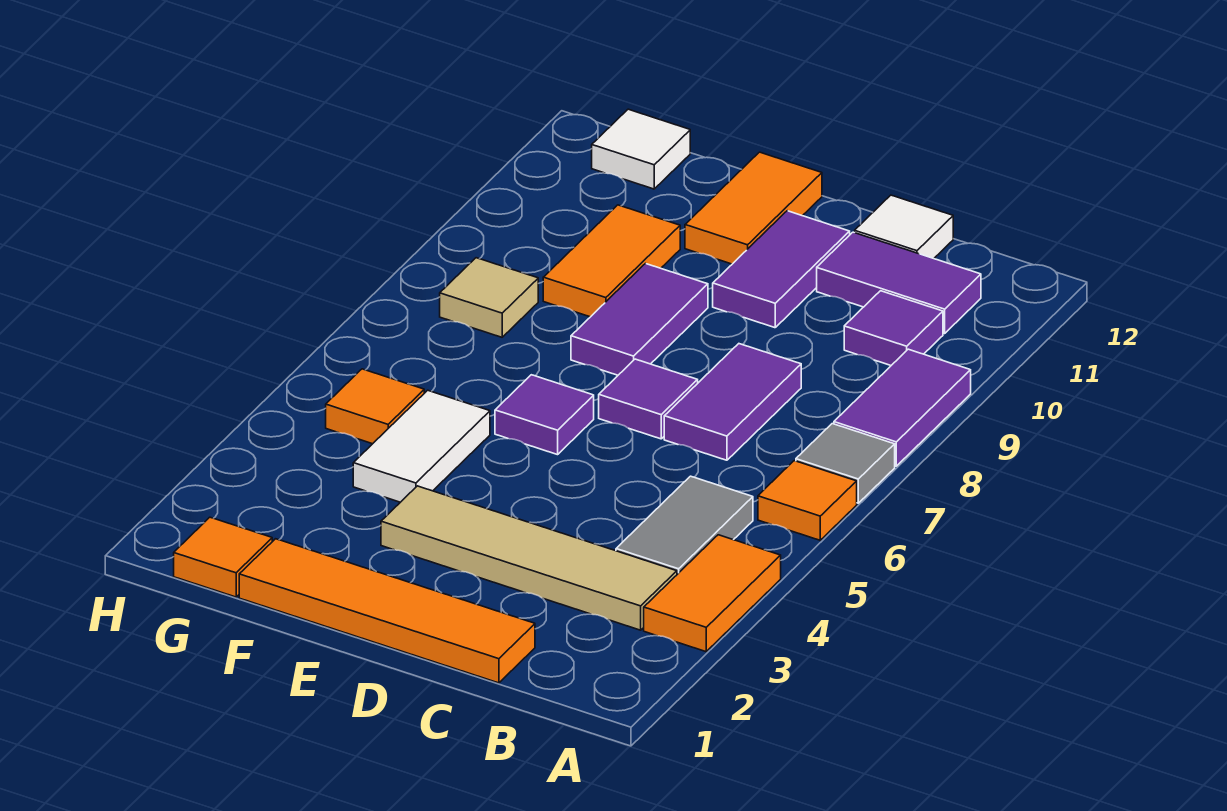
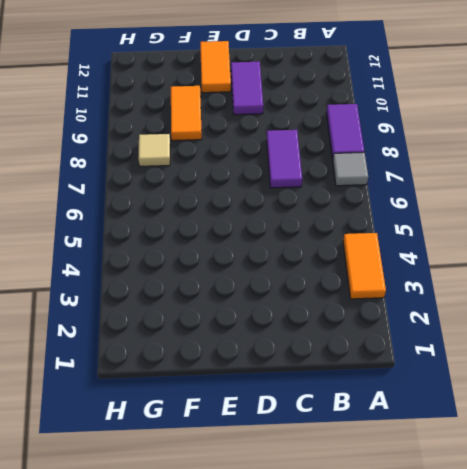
none -> orange 1x1 tile [758,461,857,540]
none -> tan 1x4 tile [381,486,677,630]
none -> grey 1x2 tile [616,476,753,574]

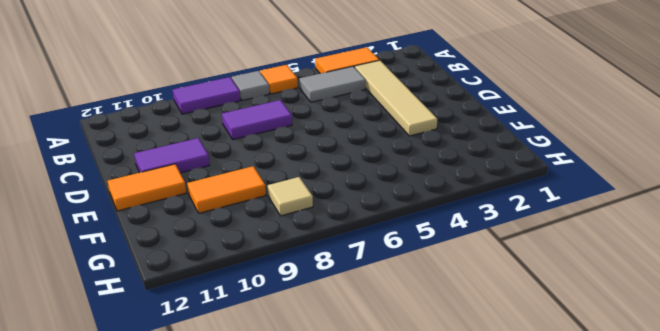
none -> purple 1x1 tile [844,291,943,365]
none -> purple 1x2 tile [817,232,981,333]
none -> orange 1x4 tile [239,539,535,683]

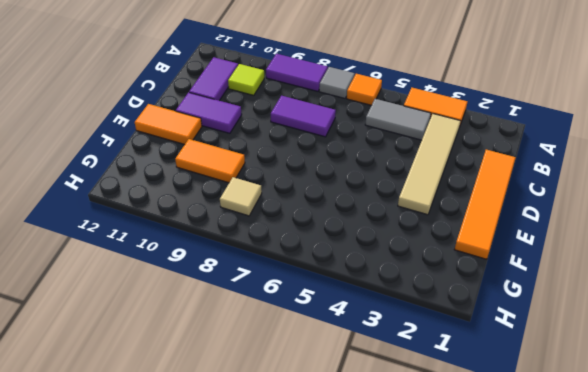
lime 1x1 tile [228,64,264,95] -> purple 1x1 tile [844,291,943,365]
none -> white 1x1 tile [855,195,953,259]
none -> purple 1x1 tile [599,359,698,439]
none -> purple 1x1 tile [495,375,594,455]

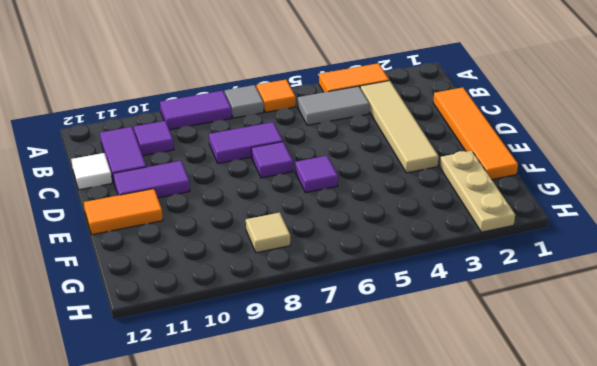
tan 1x3 plate [440,151,515,232] -> none
none -> purple 1x2 tile [571,264,708,375]
none -> white 1x2 tile [353,390,490,502]
none -> orange 1x2 tile [543,205,680,317]

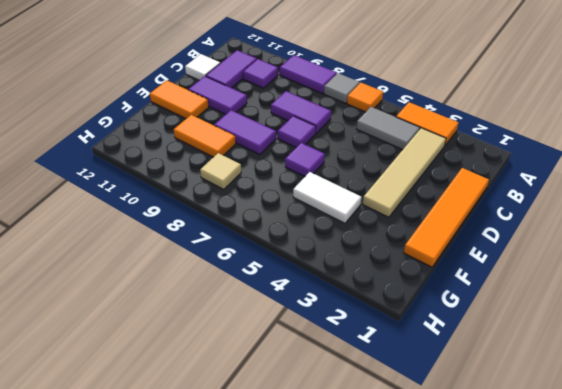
none -> orange 1x1 tile [174,517,272,597]
none -> orange 1x1 tile [326,369,424,444]
none -> white 1x1 tile [592,109,690,189]

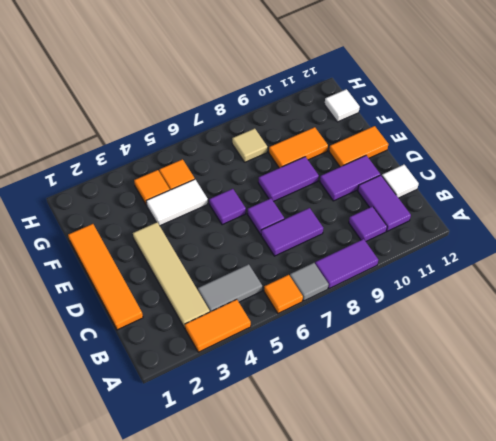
orange 1x1 tile [134,170,170,205] -> orange 1x1 tile moved to [174,517,272,597]

